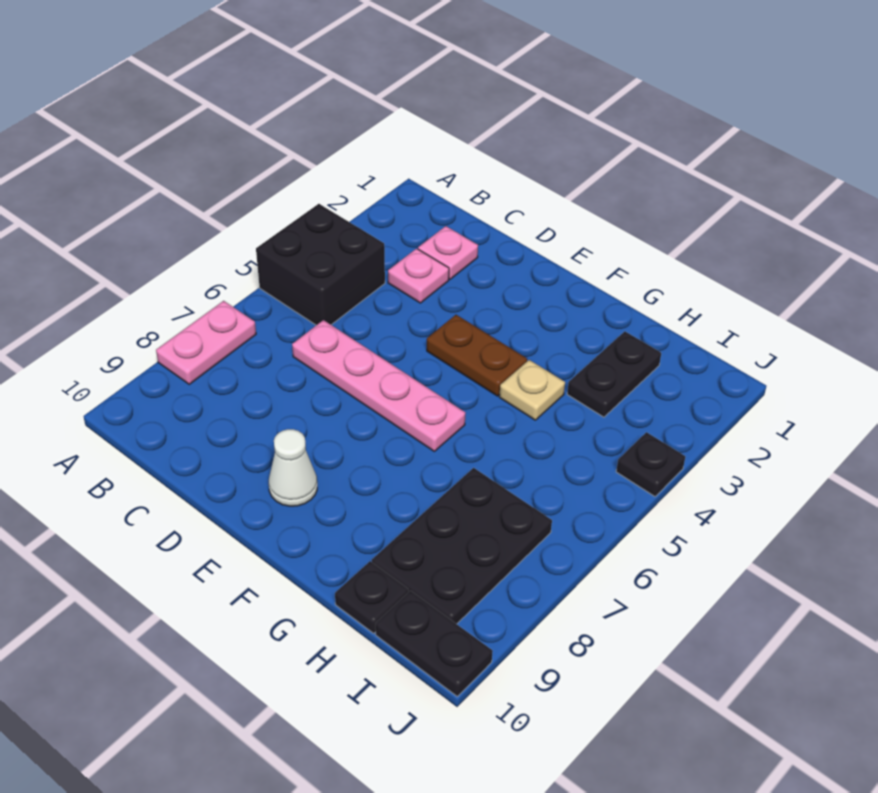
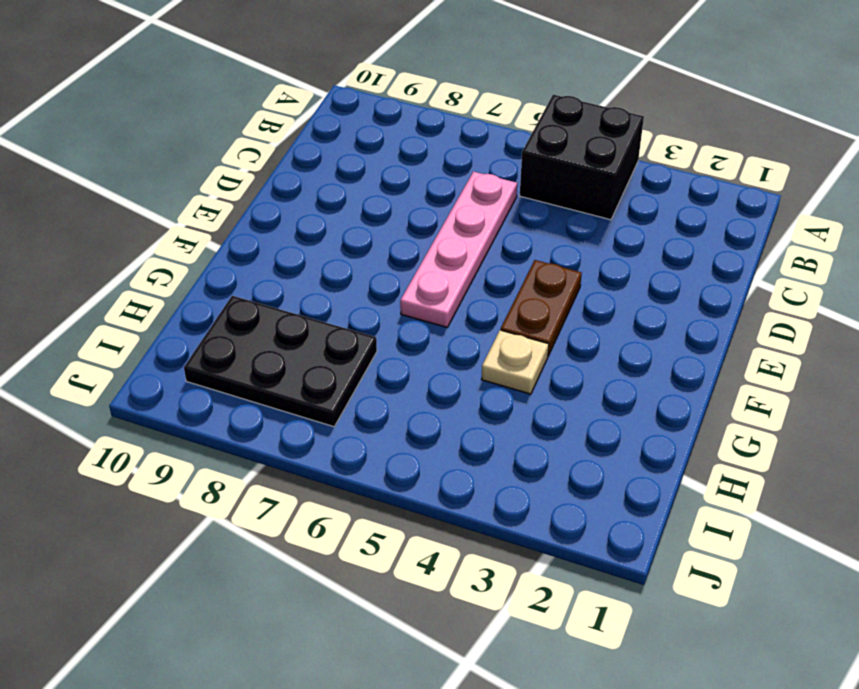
none -> pink 1x2 plate [156,301,256,384]
none -> pink 1x1 plate [418,226,478,279]
none -> pink 1x1 plate [388,249,449,303]

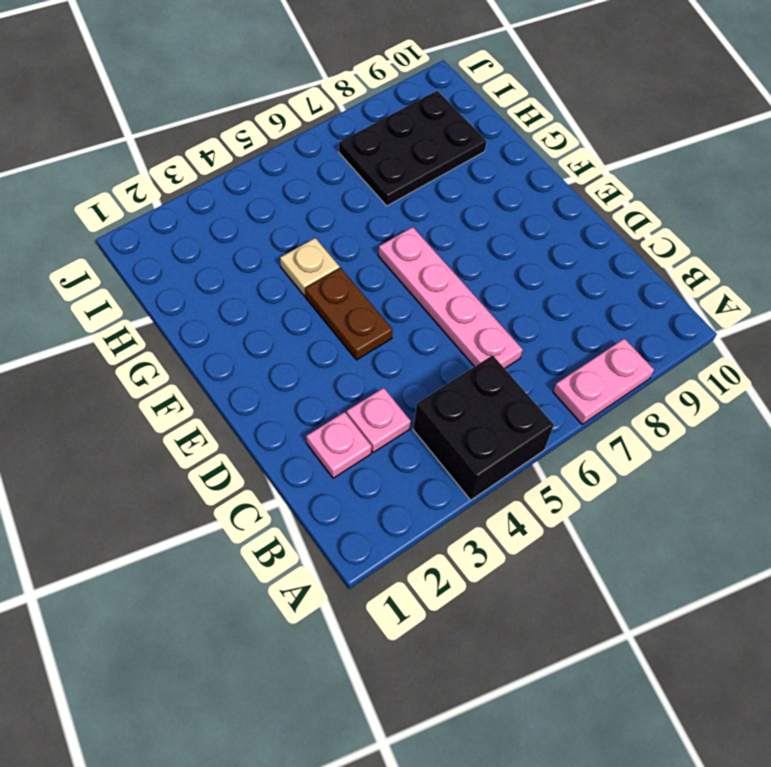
none -> white 1x1 cone [269,429,317,506]
none -> black 1x2 plate [567,331,661,417]
none -> black 1x1 plate [335,561,408,633]

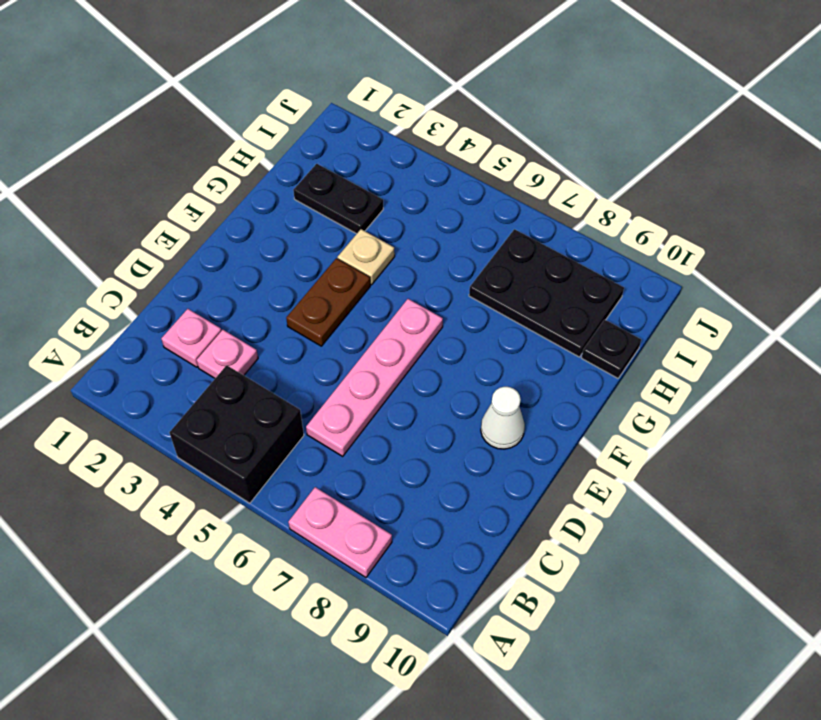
none -> black 1x2 plate [375,591,493,696]
none -> black 1x1 plate [616,432,685,496]

